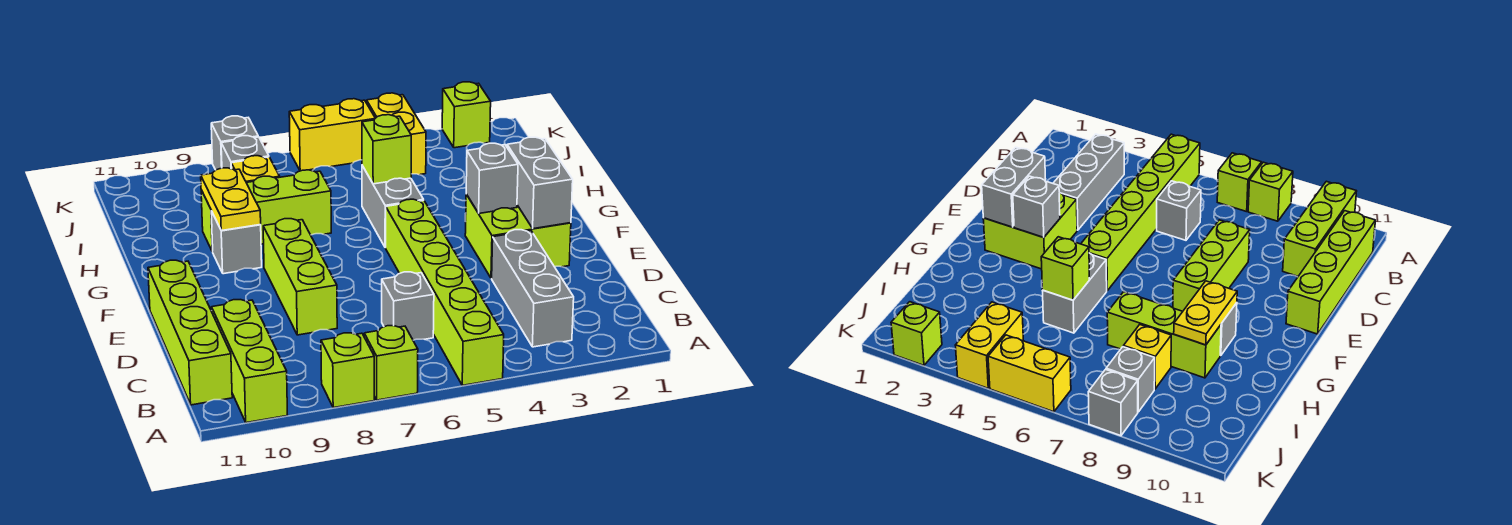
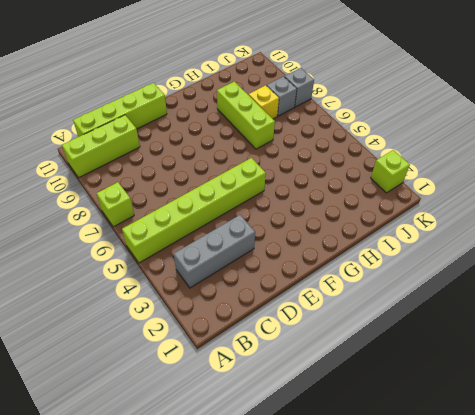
none -> lime 1x1 brick [321,333,374,408]
none -> grey 1x1 brick [382,272,434,340]
none -> lime 1x3 brick [263,219,337,335]

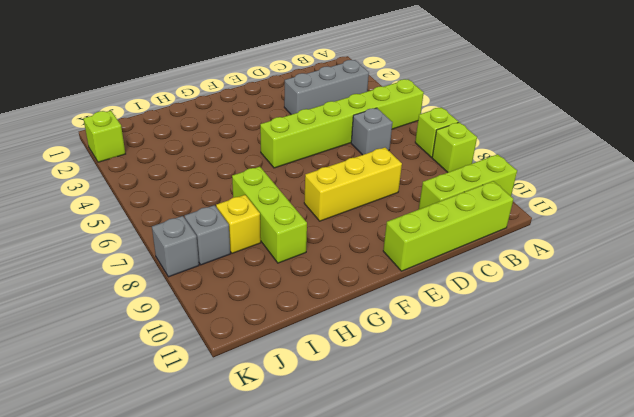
yellow 1x3 brick [304,148,402,221] -> lime 1x3 brick [263,219,337,335]
none -> lime 2x2 brick [465,194,571,278]
none -> grey 1x2 brick [362,166,424,248]
none -> grey 1x1 brick [211,211,262,274]

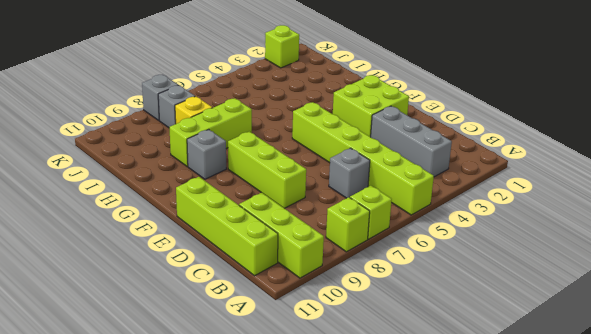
none -> grey 1x2 brick [362,166,424,248]
none -> yellow 1x2 brick [367,93,426,175]
none -> yellow 1x2 brick [289,99,375,171]

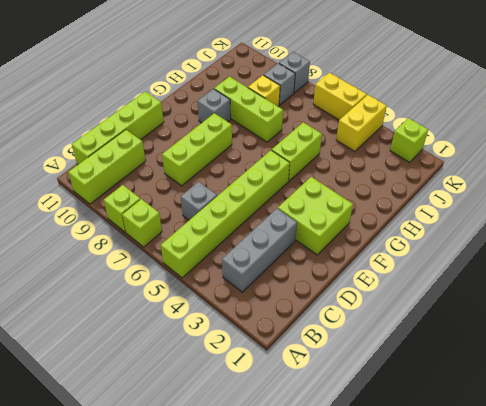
lime 1x2 brick [272,122,322,181] -> grey 1x2 brick [362,166,424,248]
none -> grey 1x2 brick [507,137,573,229]
none -> grey 1x1 brick [466,143,518,213]
none -> yellow 1x2 plate [201,168,261,231]

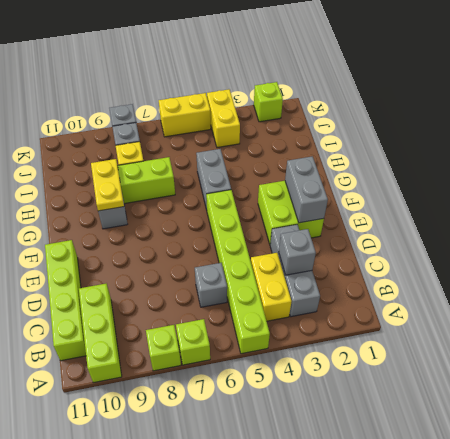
yellow 1x2 brick [251,253,291,321] -> none
grey 1x1 brick [279,229,316,275] -> grey 1x1 brick moved to [466,143,518,213]
none -> lime 1x3 brick [263,219,337,335]
none -> lime 1x1 brick [362,115,411,184]

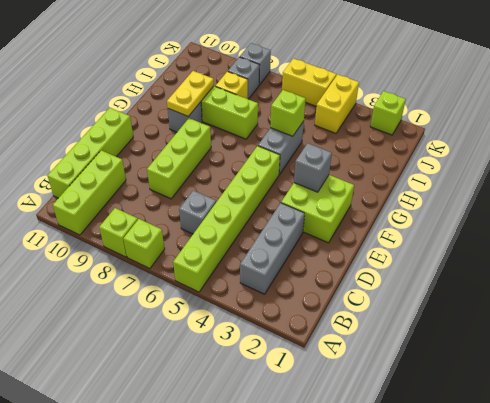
none -> grey 1x2 brick [507,137,573,229]

